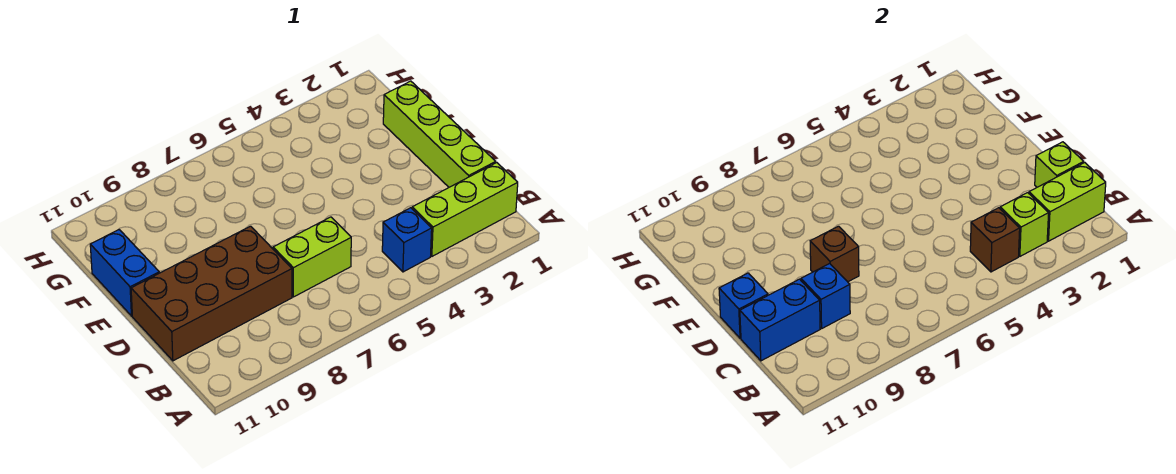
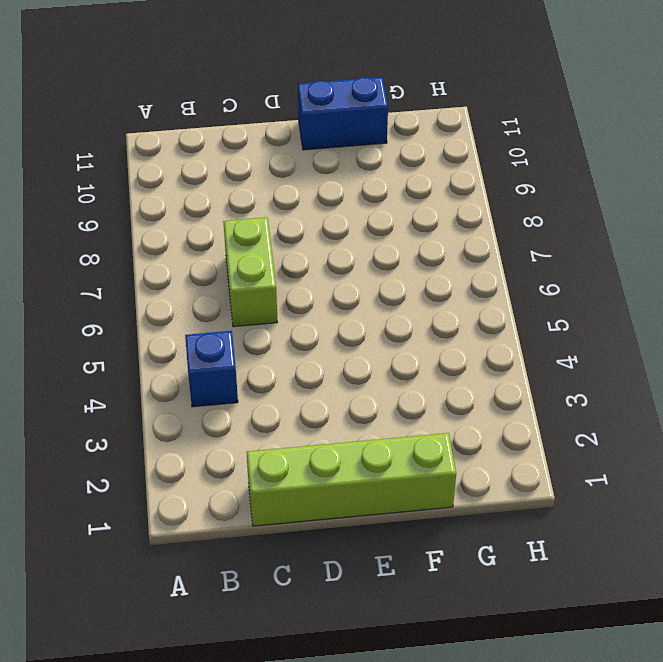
none -> lime 1x3 brick [412,163,518,256]
none -> brown 2x4 brick [131,226,292,361]
none -> lime 1x2 brick [1029,163,1106,241]

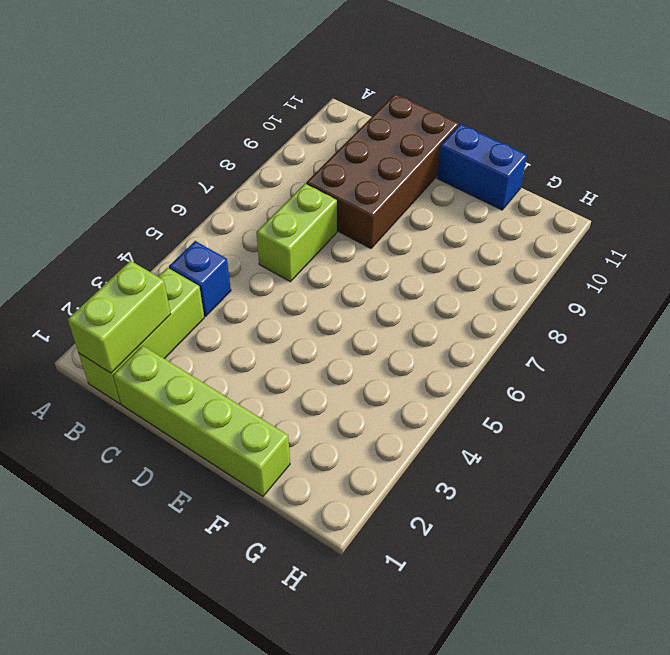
none -> lime 1x1 brick [1000,193,1049,256]
none -> brown 1x1 brick [970,208,1020,272]
none -> lime 1x1 brick [1035,142,1084,187]

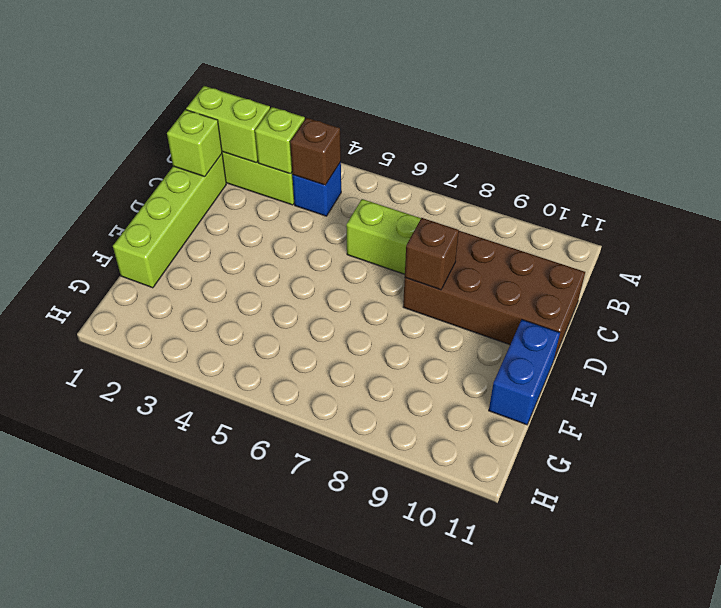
none -> blue 1x1 brick [801,263,850,328]
none -> blue 1x2 brick [740,279,820,361]
none -> blue 1x1 brick [719,273,768,338]

